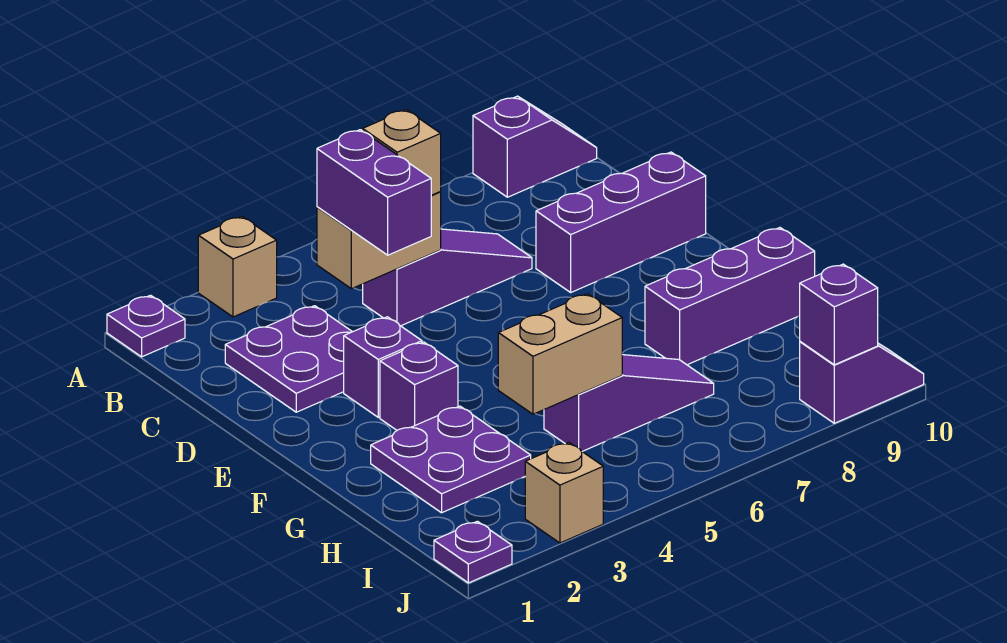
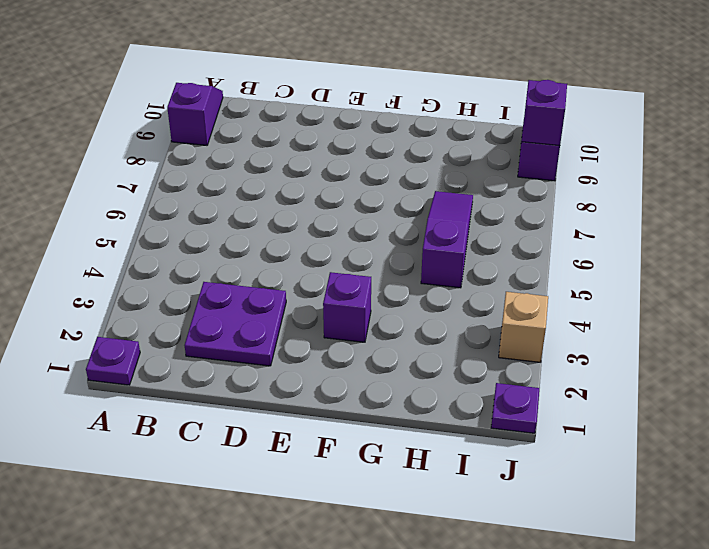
none -> tan 1x1 brick [198,216,277,317]
none -> purple 1x3 slope [363,229,532,326]
none -> purple 1x3 brick [536,152,706,292]

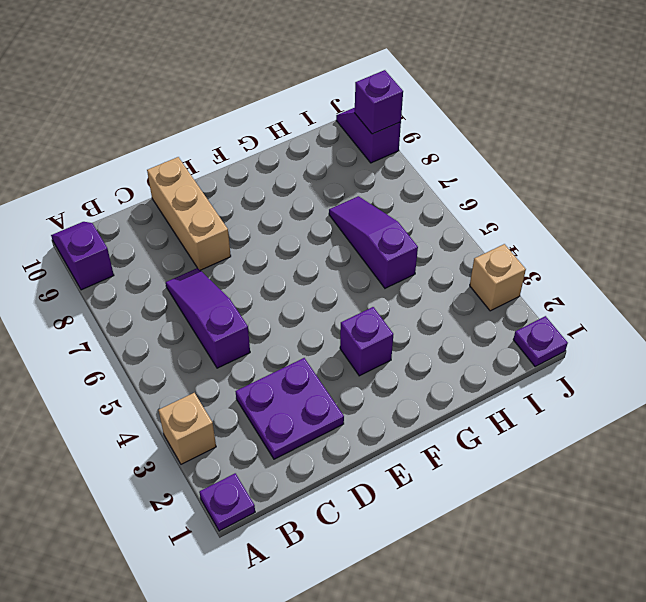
tan 1x3 brick [147,157,231,270] -> purple 1x3 brick [536,152,706,292]
none -> purple 1x1 brick [344,317,422,417]
none -> purple 2x2 plate [371,406,531,513]
none -> purple 1x3 brick [645,228,815,365]

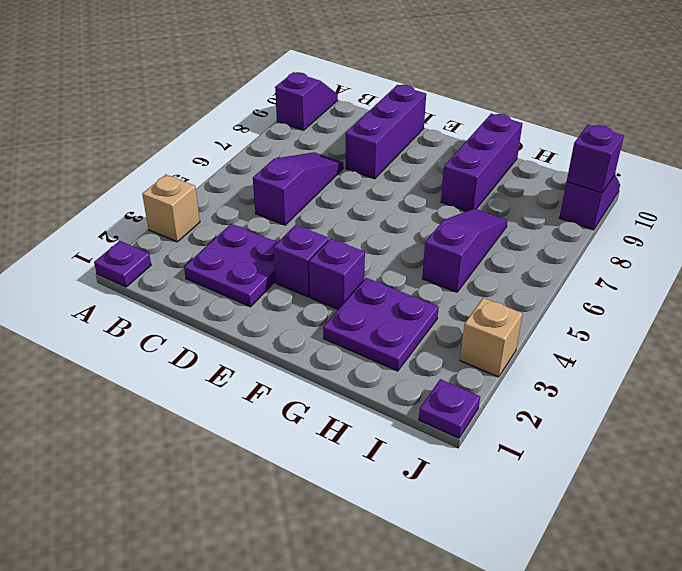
none -> tan 1x2 brick [317,192,441,289]
none -> tan 1x2 brick [498,294,622,414]
none -> purple 1x2 brick [317,130,431,255]

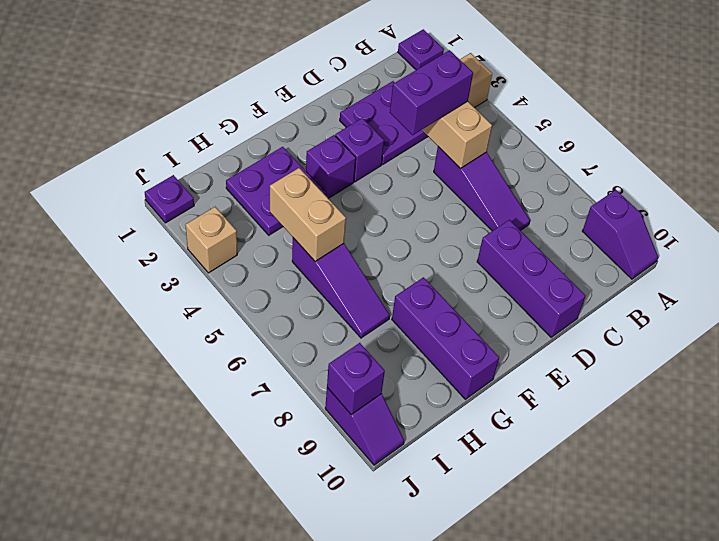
none -> tan 1x1 brick [363,110,441,195]

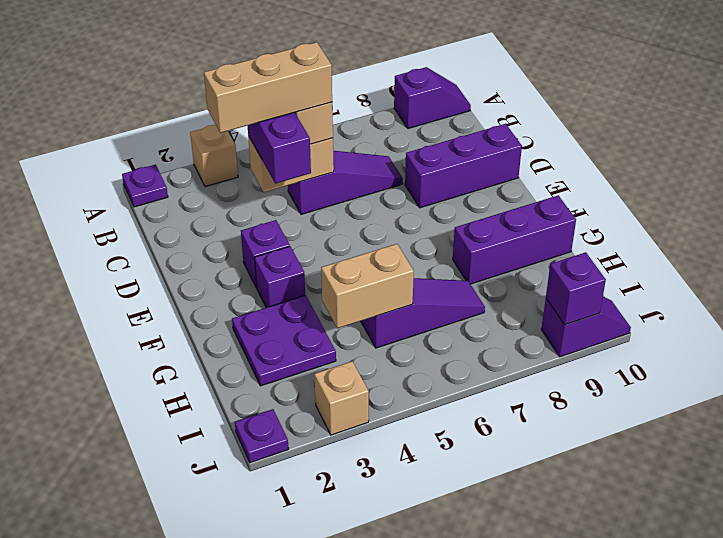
tan 1x3 brick [204,42,332,133] -> none
none -> purple 2x2 plate [225,306,352,412]

